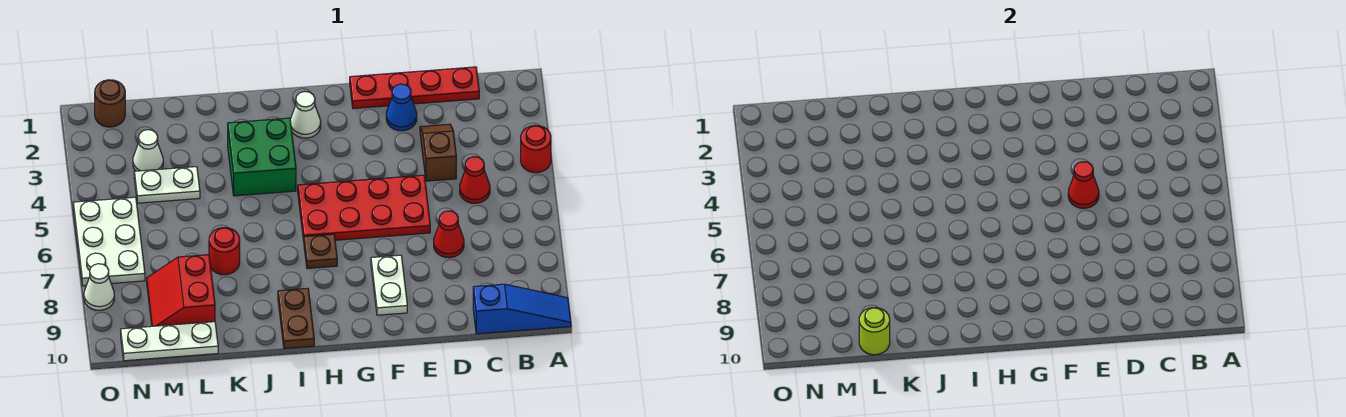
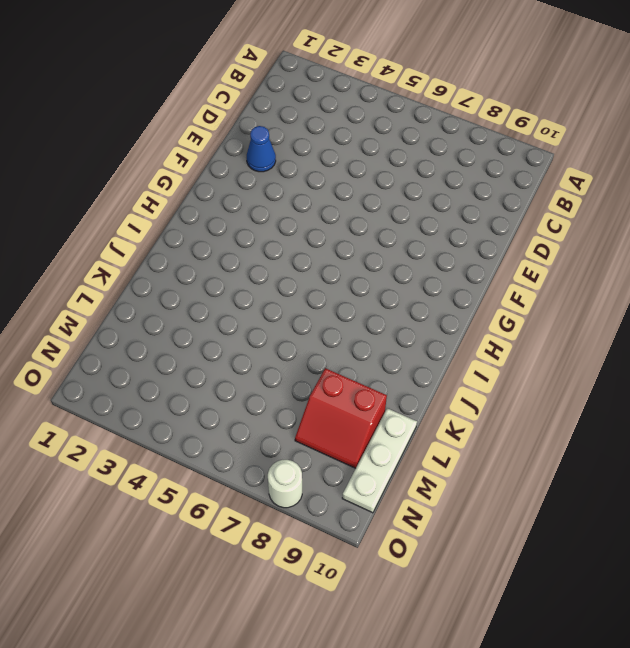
white 1x1 round brick [268,460,302,508] -> white 1x1 cone [84,264,114,310]
none -> red 1x1 round brick [521,125,551,173]
none -> blue 1x3 slope [473,284,571,334]
none -> red 1x4 plate [350,67,479,109]

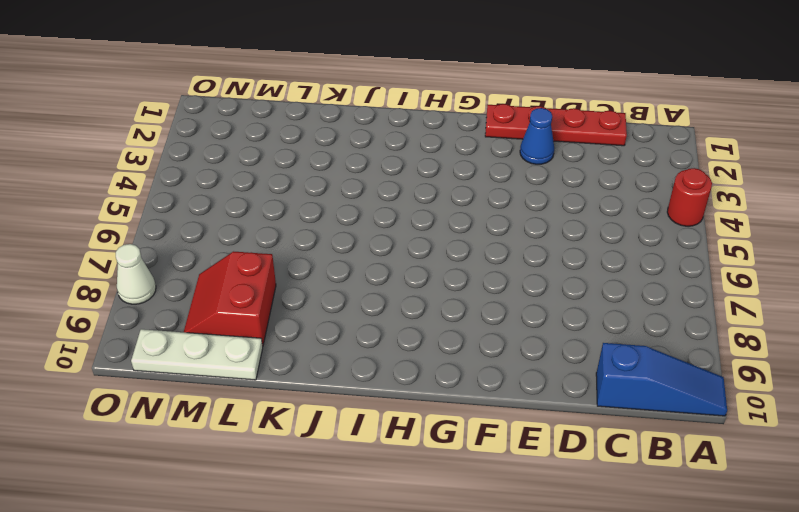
none -> red 1x1 cone [460,157,490,203]
none -> brown 1x2 slope [420,124,456,181]
none -> red 1x1 cone [434,211,464,258]

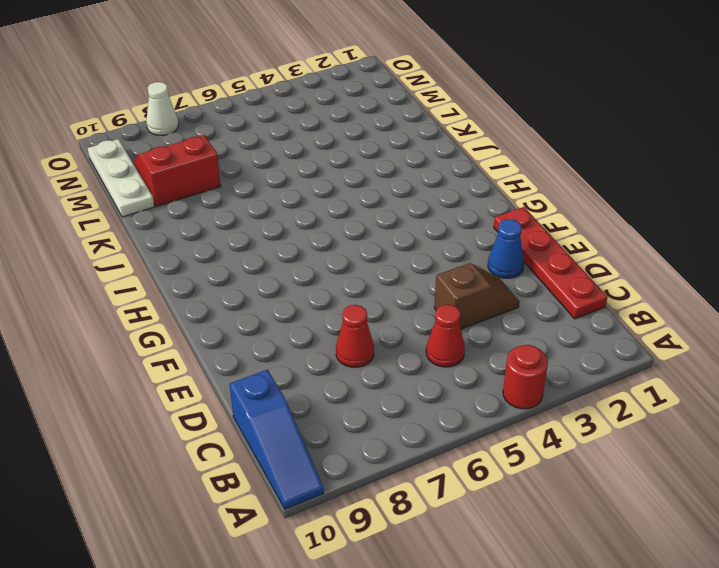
none -> red 2x4 plate [298,175,430,241]
none -> white 1x2 plate [371,255,407,315]
none -> white 1x1 cone [290,92,321,138]

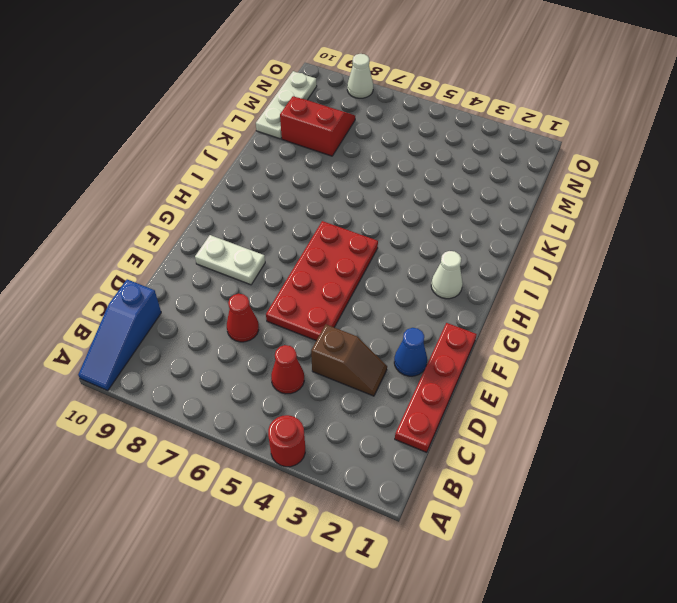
none -> brown 1x1 plate [304,234,337,269]
none -> green 2x2 brick [228,118,296,196]
none -> brown 1x2 plate [278,288,314,349]

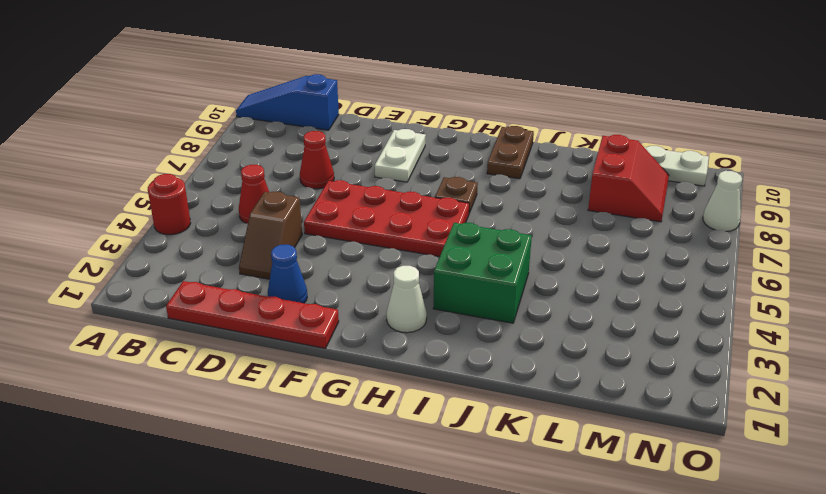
none -> red 1x1 round brick [209,228,240,275]
none -> white 1x2 plate [134,167,200,203]
none -> white 1x1 cone [133,130,163,171]

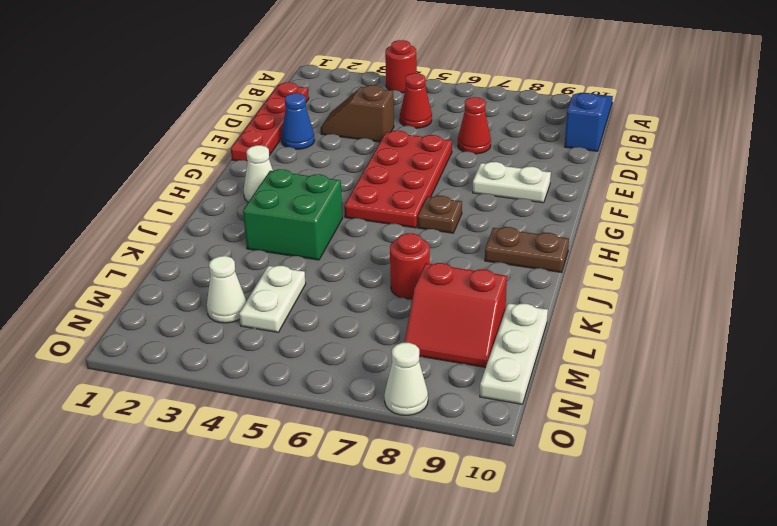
none -> brown 1x1 round brick [95,80,125,127]
none -> white 2x3 plate [73,197,145,286]
none -> red 1x1 cone [1068,162,1099,208]

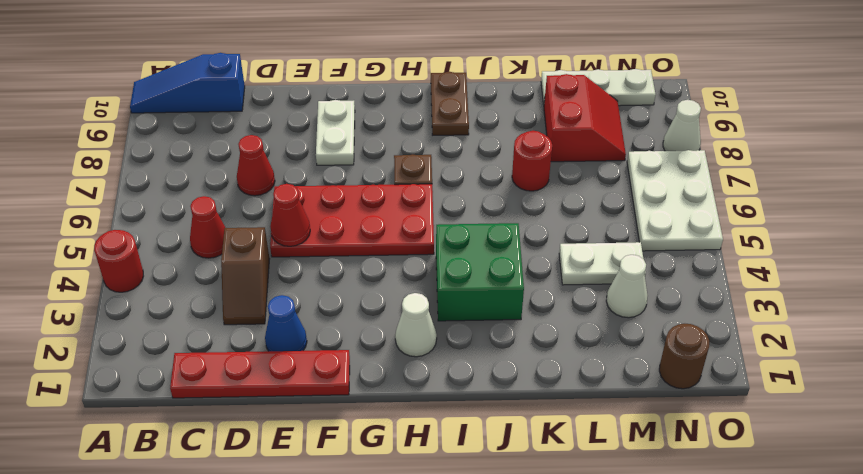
none -> lime 1x1 round brick [859,308,890,355]

